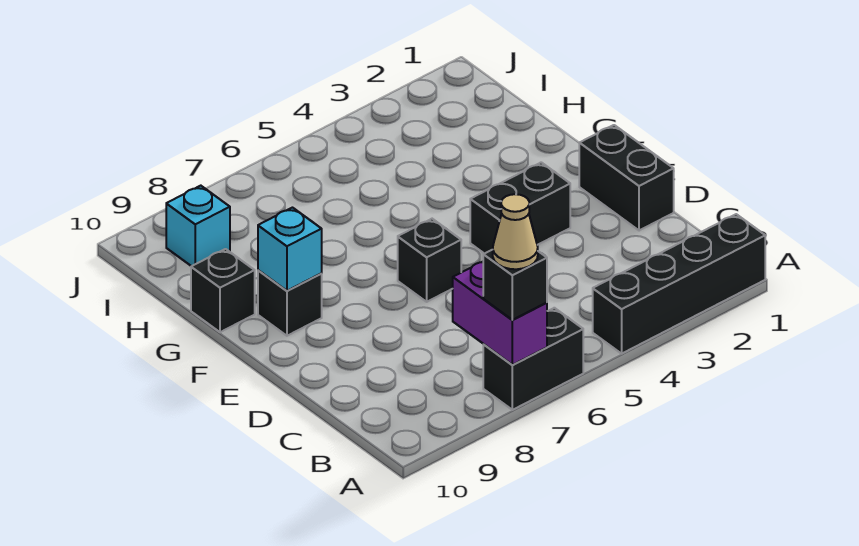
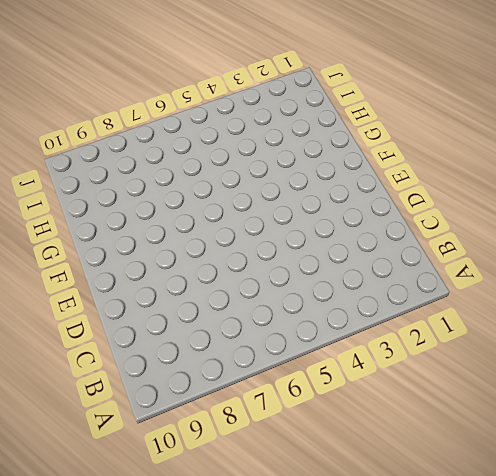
none -> black 1x4 brick [593,214,765,354]
none -> black 1x2 brick [483,308,583,410]
none -> black 1x2 brick [579,125,674,231]

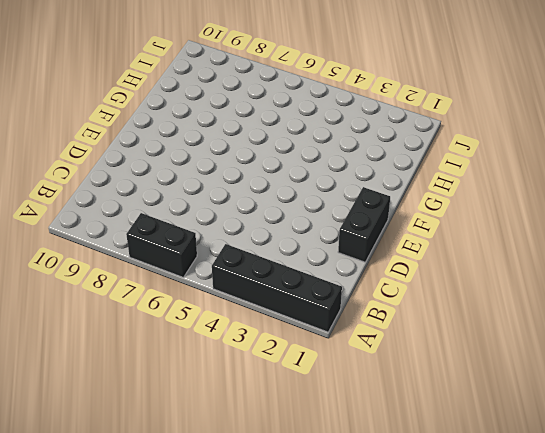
none -> black 1x2 brick [470,162,570,254]
none -> black 1x1 brick [398,219,461,302]
none -> black 1x1 brick [258,270,322,336]

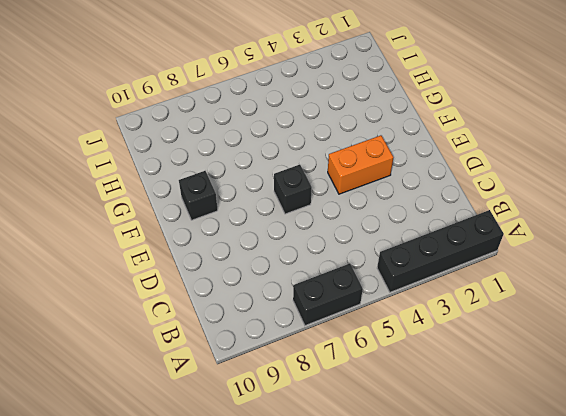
orange 1x2 brick [328,135,394,194] -> black 1x2 brick [470,162,570,254]
none -> black 1x2 brick [579,125,674,231]
none -> black 1x1 brick [191,249,255,332]
none -> cyan 1x1 brick [166,186,230,266]

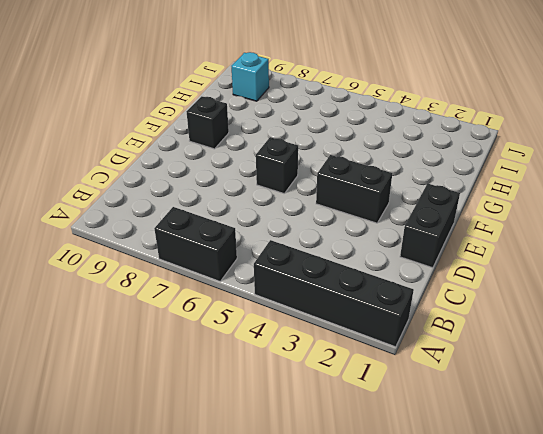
none -> black 1x1 brick [191,249,255,332]
none -> purple 1x2 brick [453,262,547,365]
none -> cyan 1x1 brick [258,208,322,291]

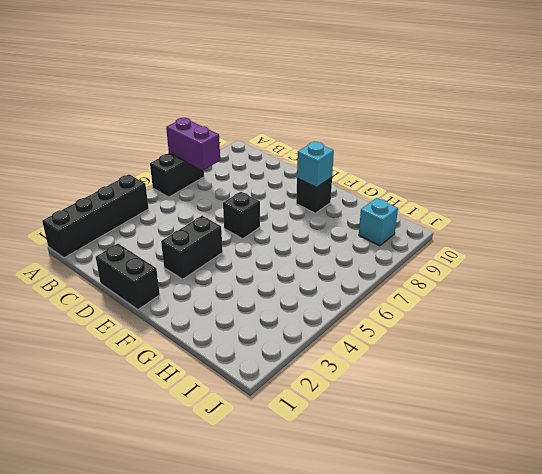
none -> black 1x1 brick [191,249,255,332]
none -> black 1x1 brick [483,250,547,320]
none -> tan 1x1 cone [493,194,538,269]

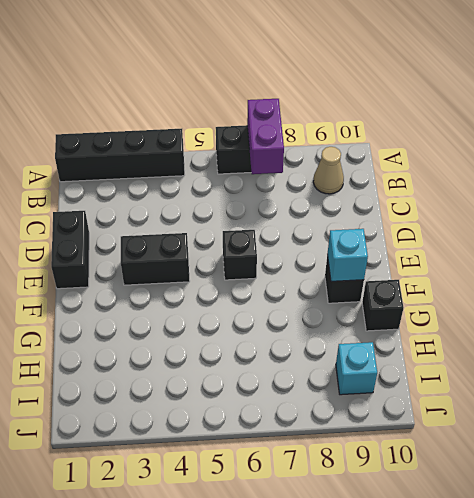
tan 1x1 cone [313,147,344,194] -> tan 1x1 cone moved to [493,194,538,269]
none -> black 1x1 brick [483,250,547,320]

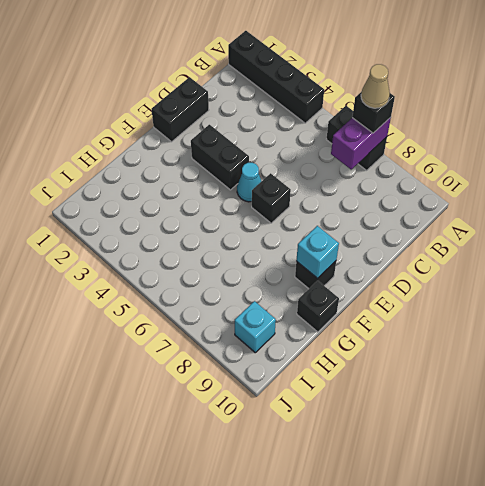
cyan 1x1 cone [237,163,261,202] -> none

